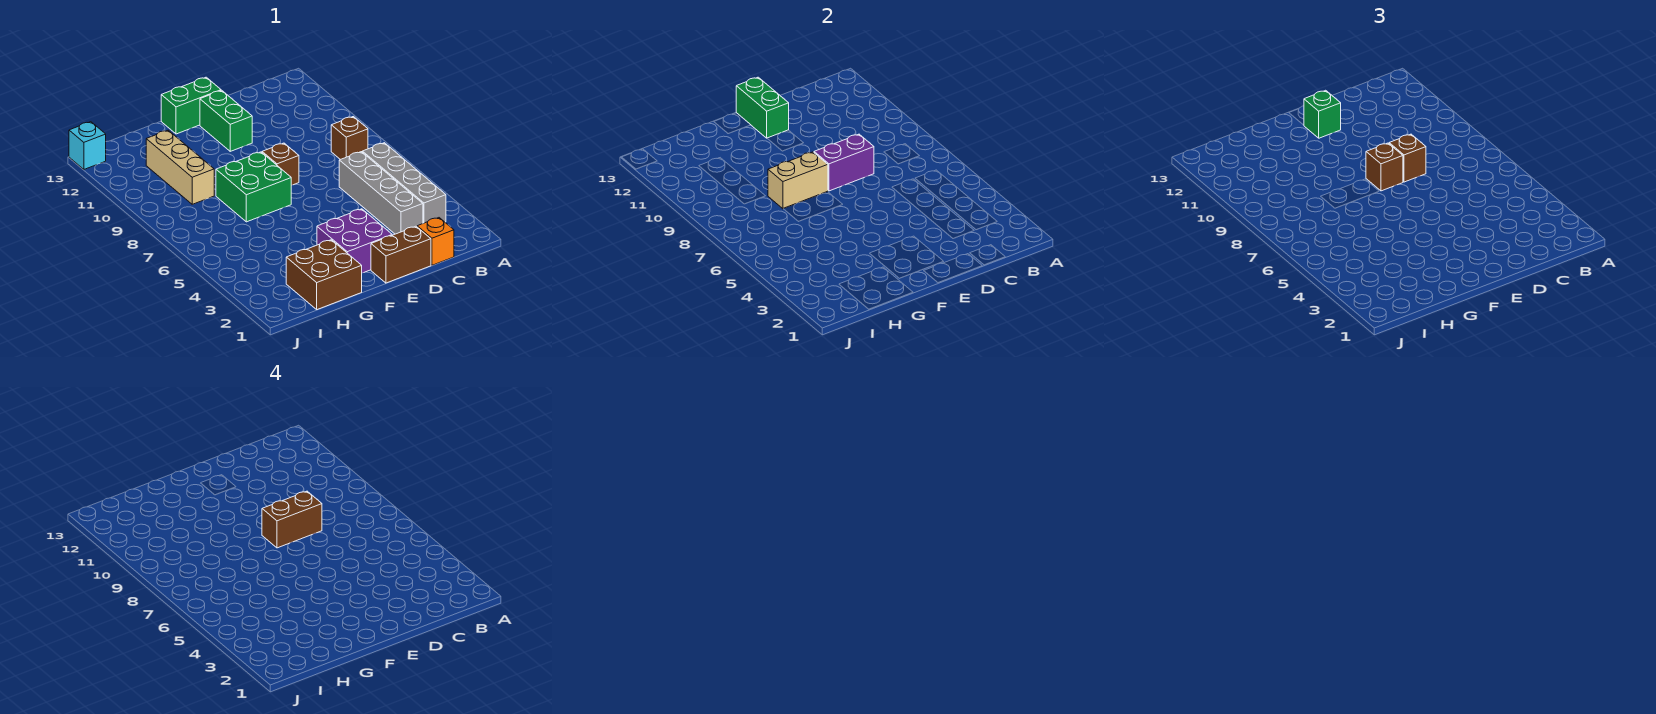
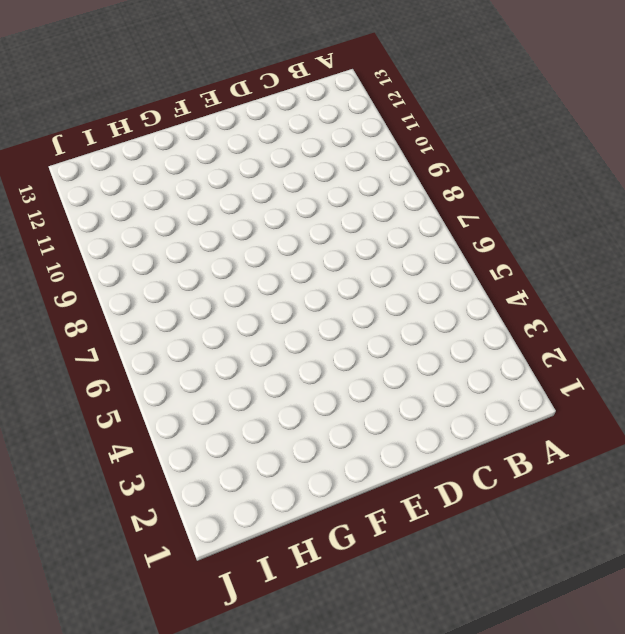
none -> grey 1x4 brick [362,143,446,223]
none -> brown 1x1 brick [331,117,368,160]
none -> orange 1x1 brick [417,218,454,265]

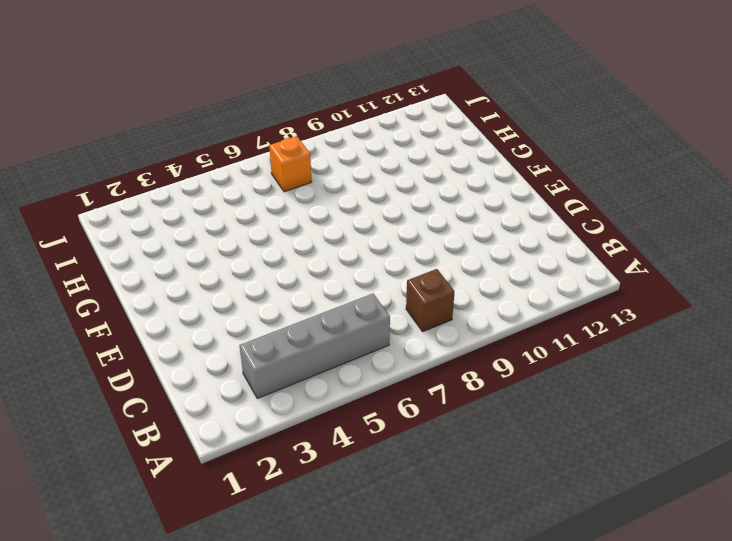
orange 1x1 brick [269,136,312,192] -> orange 1x1 brick moved to [417,218,454,265]
none -> grey 1x4 brick [339,152,423,234]
none -> brown 1x2 brick [371,226,431,283]
none -> purple 2x2 brick [317,209,392,273]

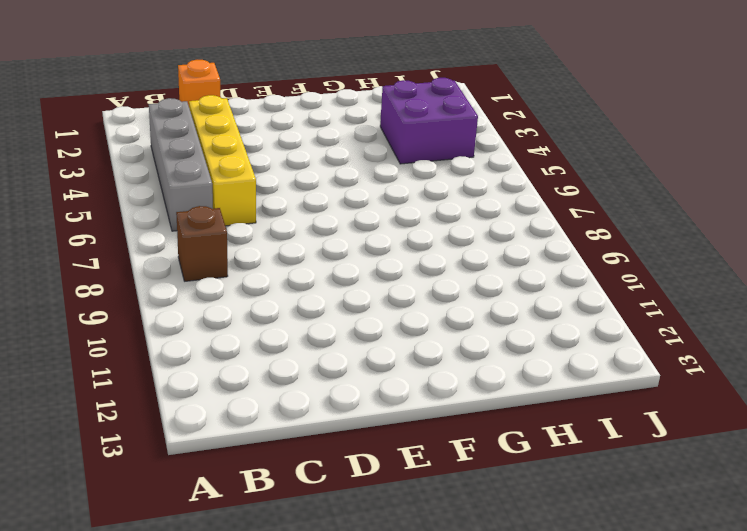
yellow 1x4 brick [189,95,256,226] -> grey 1x4 brick [339,152,423,234]
purple 2x2 brick [380,78,478,164] -> purple 2x2 brick moved to [317,209,392,273]
none -> brown 1x2 brick [371,226,431,283]
none -> brown 1x1 brick [262,143,299,185]
none -> green 1x2 brick [200,90,252,151]

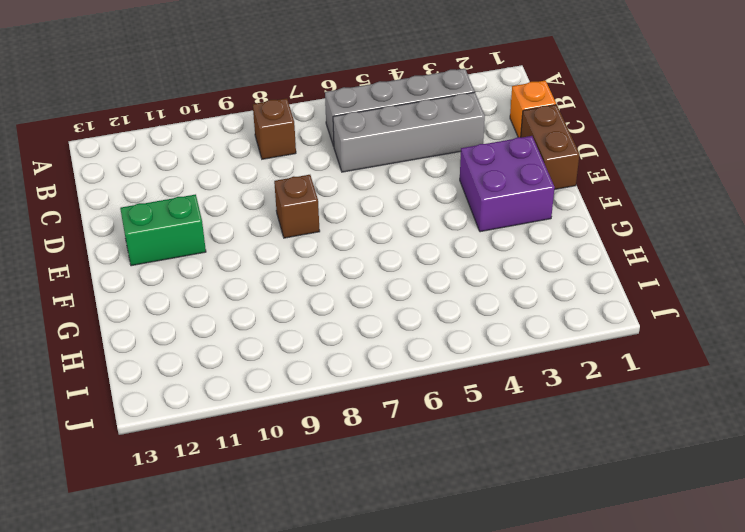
none -> green 1x2 brick [161,77,221,134]
none -> green 2x2 brick [216,152,291,222]
none -> brown 2x2 brick [286,240,362,310]

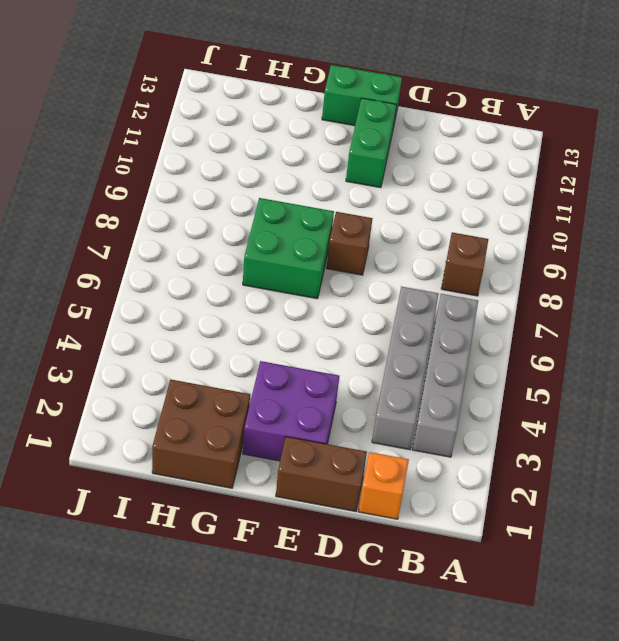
none -> tan 1x3 brick [146,130,214,204]
none -> cyan 1x1 brick [69,122,106,169]
none -> purple 1x2 brick [814,134,874,191]

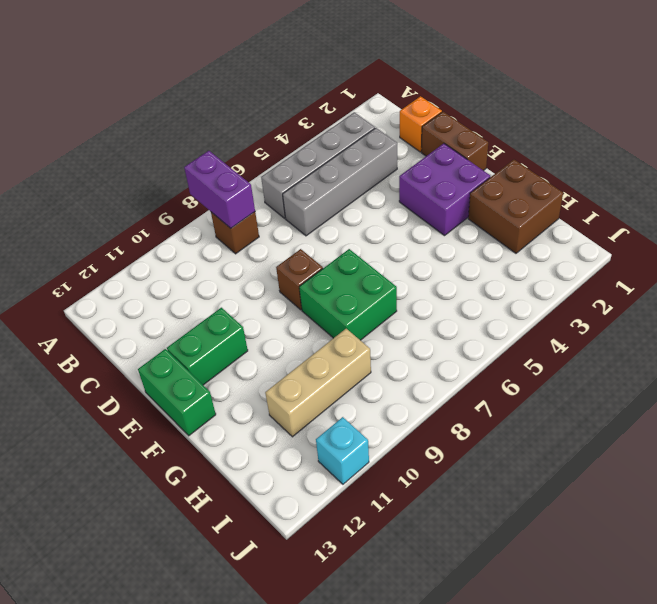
purple 1x2 brick [184,151,255,228] -> purple 1x2 brick moved to [814,134,874,191]
cyan 1x1 brick [316,417,369,484] -> cyan 1x1 brick moved to [69,122,106,169]
none -> green 1x2 brick [736,77,789,138]
none -> tan 1x2 brick [768,152,828,209]
none -> brown 1x1 brick [1389,134,1426,182]

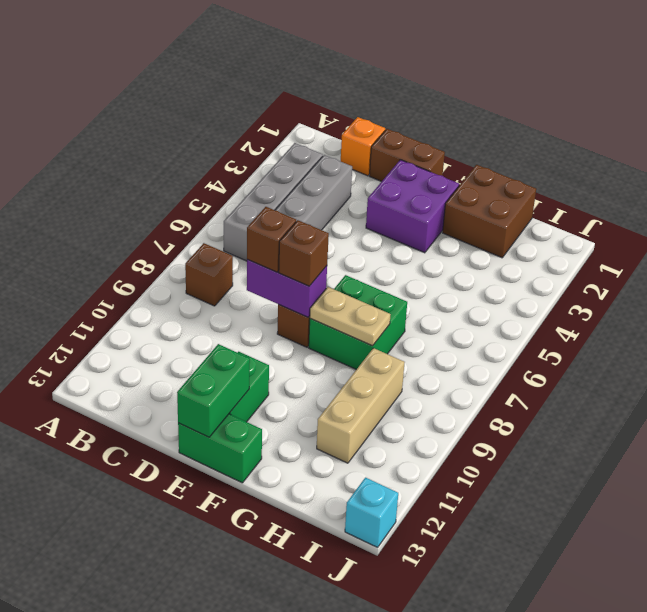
tan 1x2 plate [310,287,391,346] -> tan 1x2 brick [768,152,828,209]
none -> green 1x1 brick [1304,90,1341,138]
none -> brown 1x2 brick [262,491,322,548]

